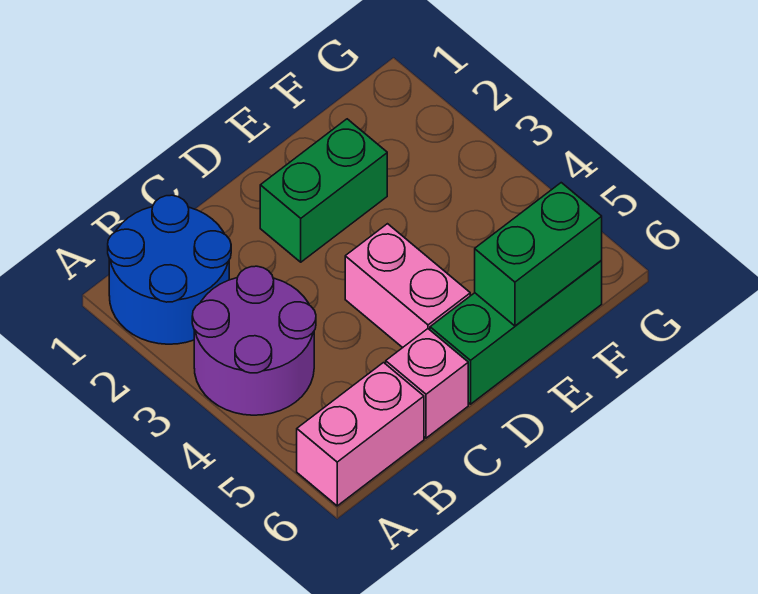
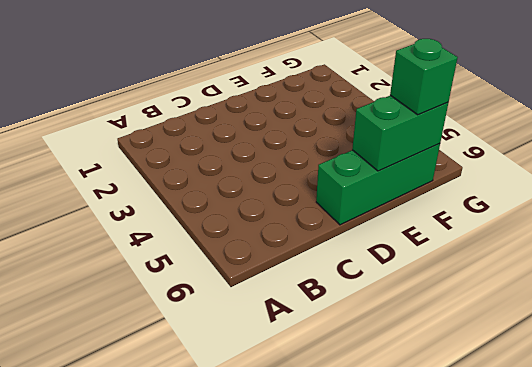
green 1x1 brick [390,39,458,115] -> none
none -> blue 2x2 round brick [108,195,231,344]
none -> purple 2x2 round brick [192,266,316,415]

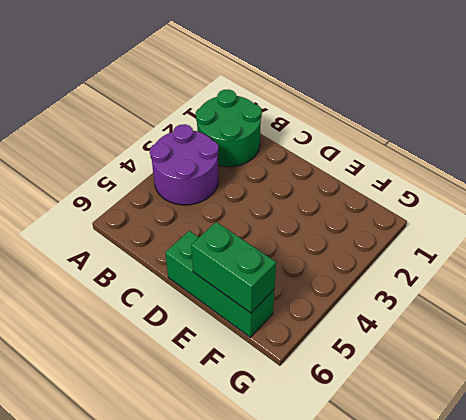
green 2x2 round brick [196,90,262,167] -> blue 2x2 round brick [108,195,231,344]
none -> pink 1x2 brick [297,363,424,506]
none -> pink 1x1 brick [386,329,468,438]

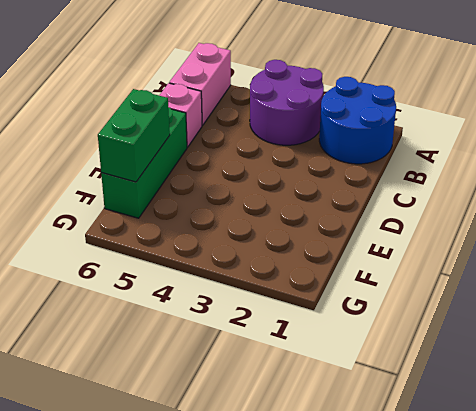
none -> green 1x2 brick [260,119,387,262]
none -> pink 1x2 brick [345,224,470,348]

